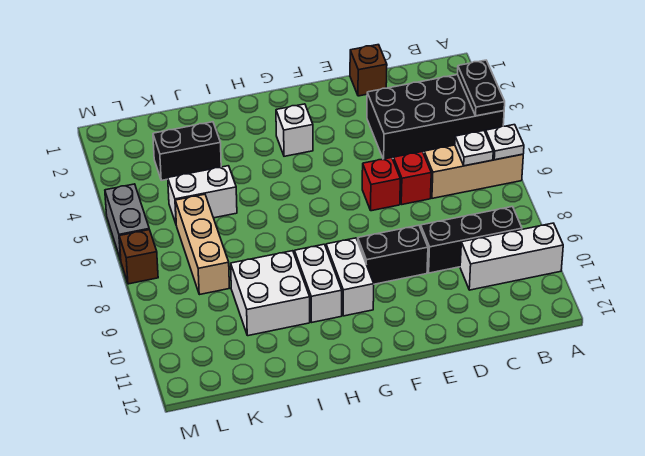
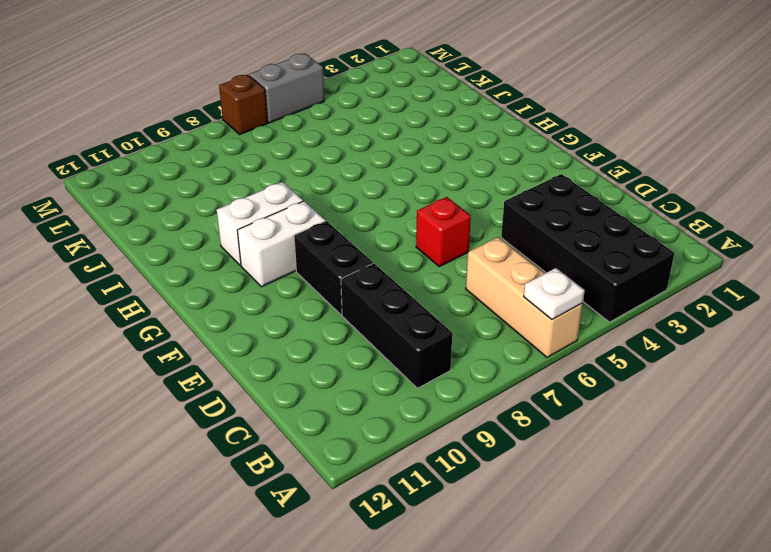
none -> white 1x3 brick [460,223,563,290]
none -> brown 1x1 brick [350,45,387,96]
none -> red 1x1 brick [393,152,431,205]

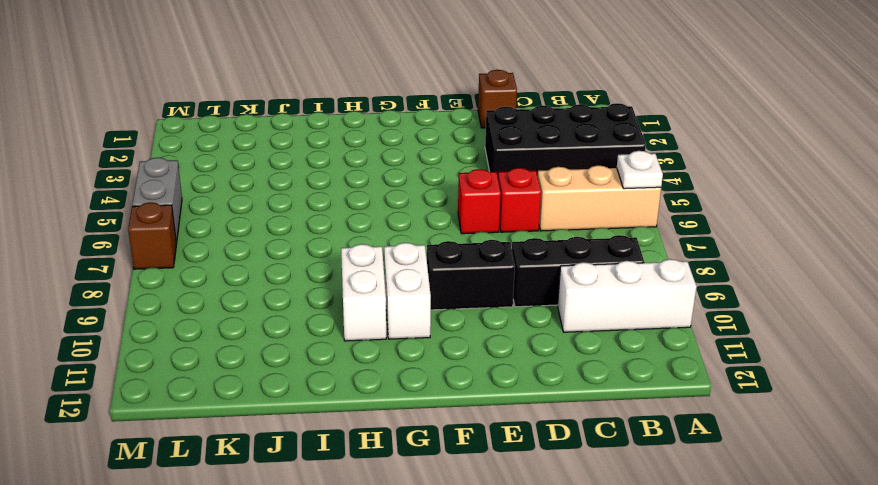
none -> white 1x1 brick [276,104,313,156]
none -> white 2x2 brick [231,251,310,336]
none -> black 1x2 brick [153,122,221,180]

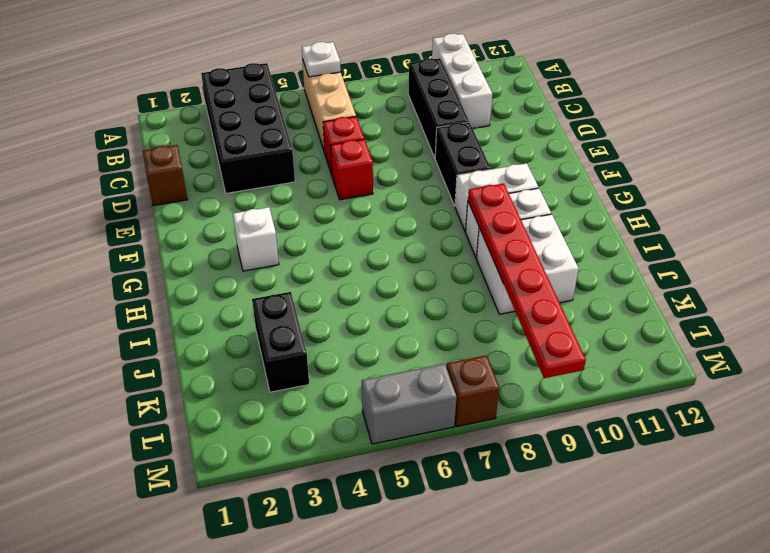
red 1x6 plate [468,183,586,378] -> none
none -> white 1x2 brick [168,166,237,223]
none -> tan 1x3 brick [175,194,229,295]
none -> black 1x2 plate [458,60,505,116]

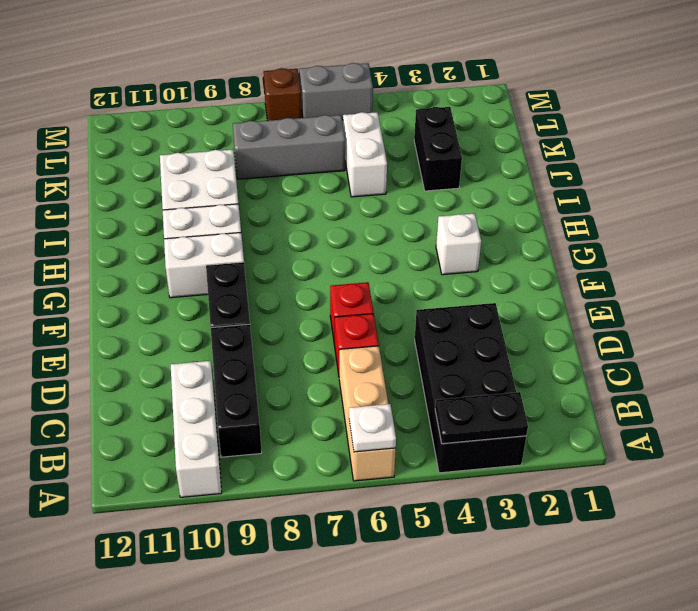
grey 1x3 brick [233,115,345,179] -> tan 1x3 brick [175,194,229,295]
none -> brown 1x1 brick [350,45,387,96]
none -> white 1x1 plate [455,131,493,166]

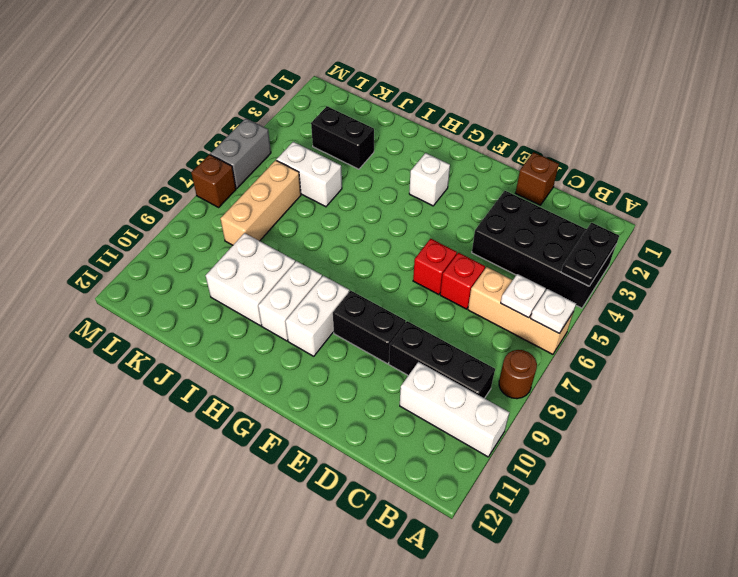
brown 1x1 round brick [499,350,537,399] -> none

